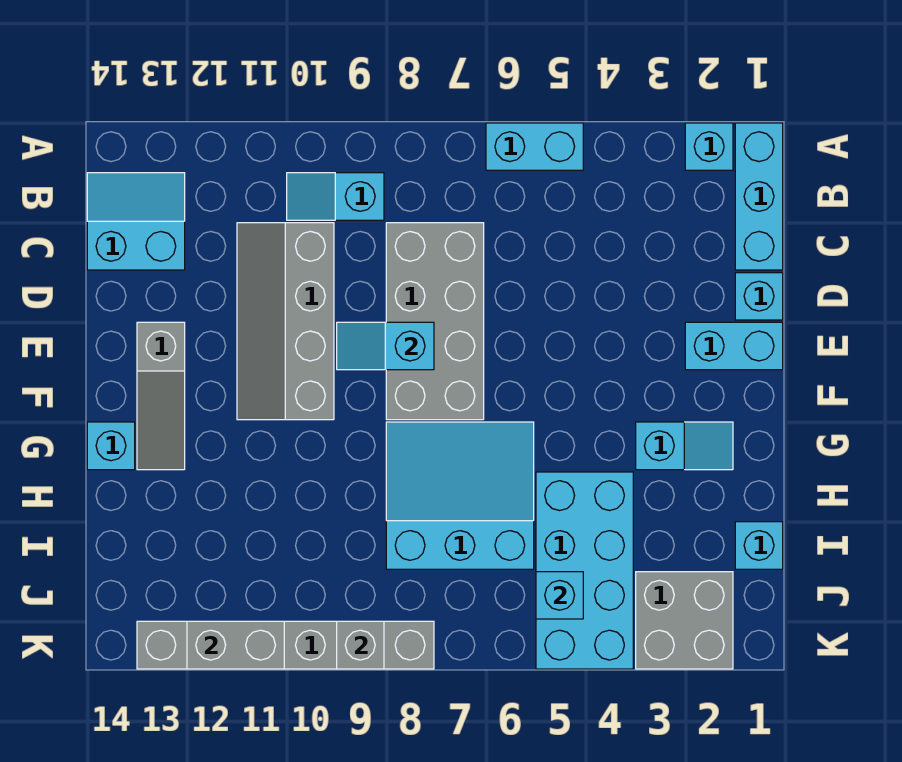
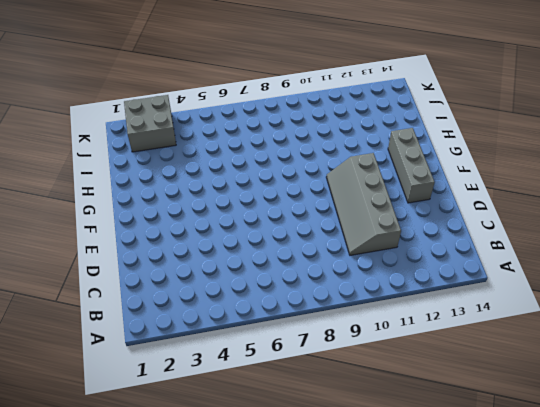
grey 2x4 slope [326,153,401,255] -> grey 2x4 slope turned to [237,223,334,420]
grey 1x3 brick [388,128,435,203] -> grey 1x3 slope [137,322,185,470]
none -> cyan 1x3 brick [735,123,783,270]
none -> cyan 1x1 brick [685,123,733,170]
none -> cyan 1x2 brick [486,123,583,170]

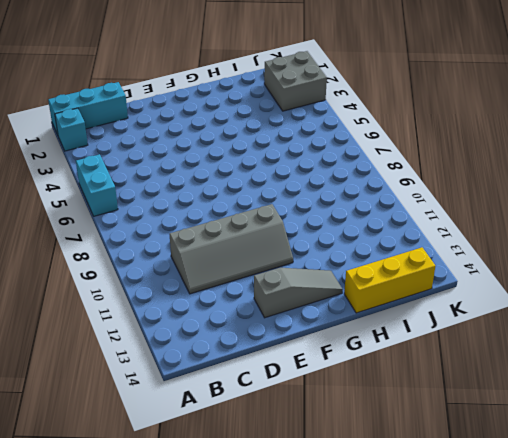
yellow 1x3 brick [344,247,435,313] -> none
none -> cyan 1x2 slope [287,173,384,220]
none -> cyan 2x2 slope [87,173,185,270]
none -> grey 2x4 brick [386,223,484,420]

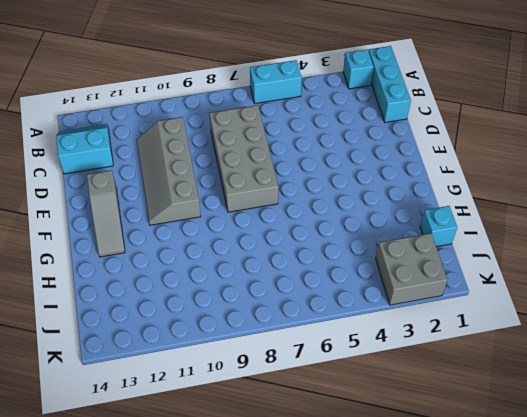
none -> cyan 1x2 slope [287,173,384,220]
none -> cyan 1x1 brick [735,273,783,320]
none -> cyan 1x2 brick [685,322,783,370]

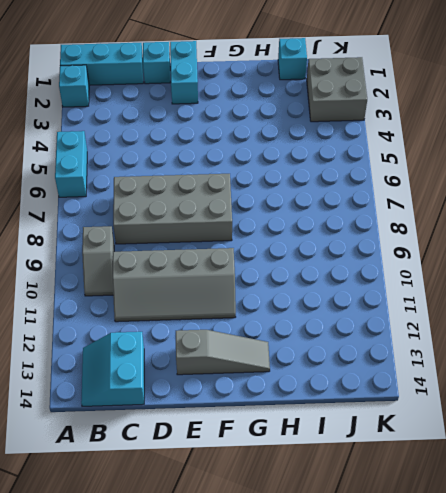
grey 1x2 slope [82,226,114,296] -> cyan 1x2 slope [287,173,384,220]
none -> cyan 1x2 slope [636,422,733,470]
none -> cyan 3x3 slope [386,422,534,569]
none -> cyan 1x1 brick [87,422,135,470]

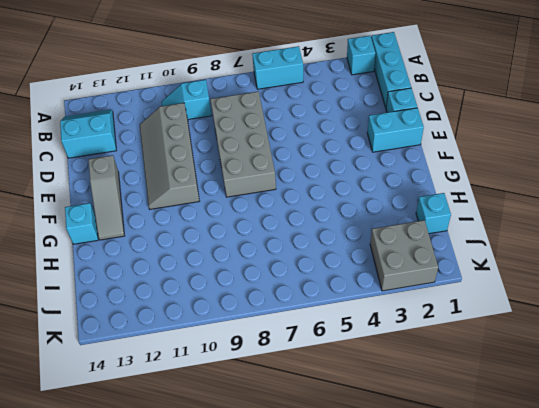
none -> cyan 1x2 slope [636,422,733,470]
none -> cyan 3x3 slope [386,422,534,569]
none -> cyan 2x4 brick [536,472,633,669]

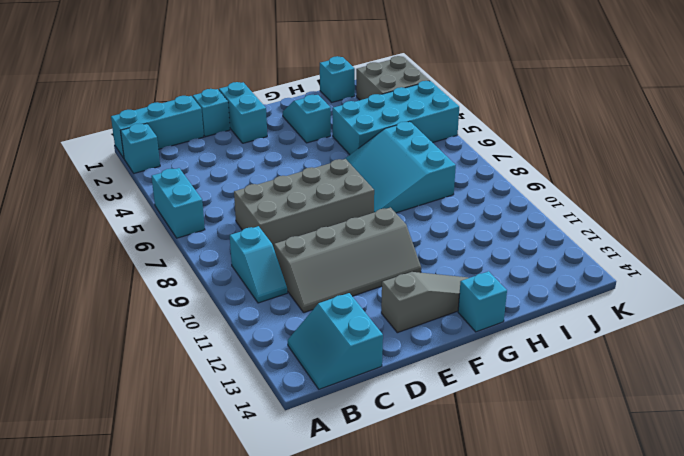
none -> grey 1x6 brick [137,621,434,669]
none -> cyan 1x2 slope [337,322,434,370]
none -> cyan 1x1 brick [536,572,583,619]

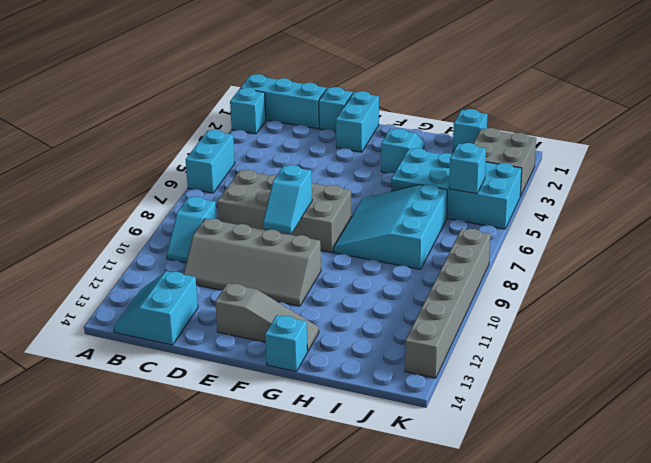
none -> grey 1x1 brick [337,621,384,669]
none -> grey 1x2 brick [187,621,284,669]

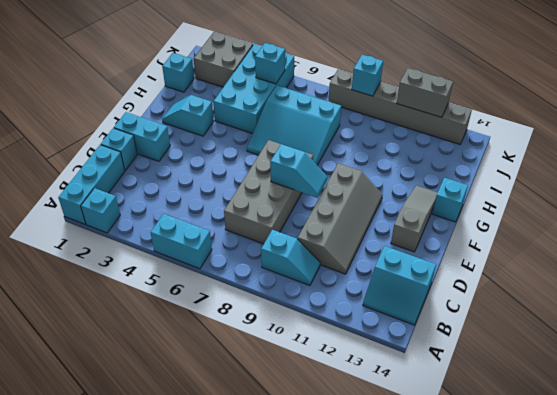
cyan 1x1 brick [352,55,383,96] -> grey 1x1 brick [337,621,384,669]

